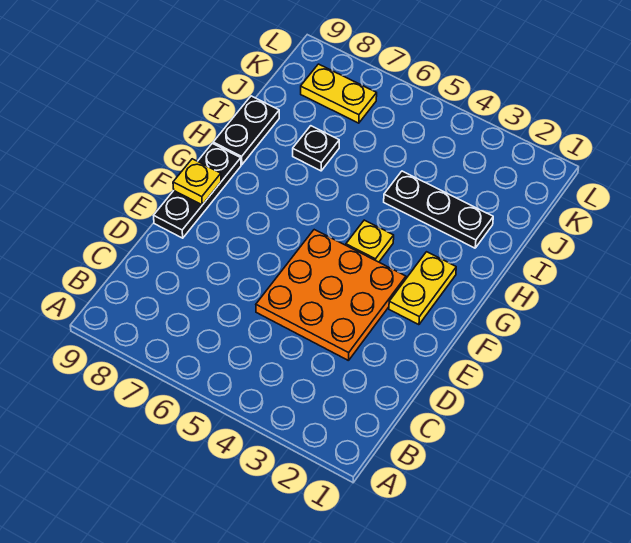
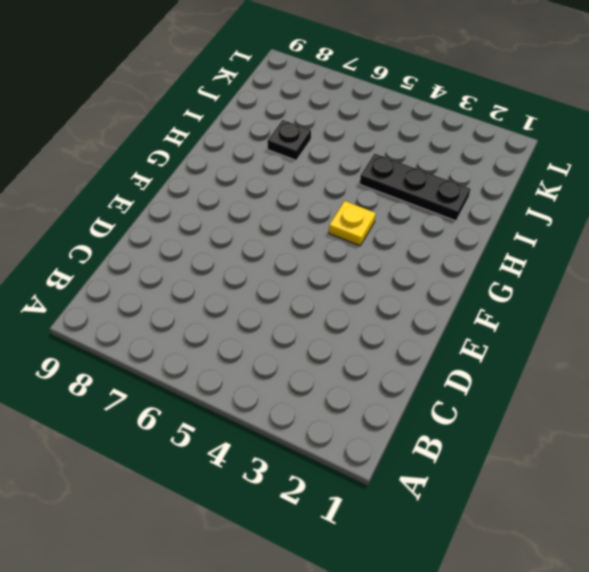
none -> orange 3x3 plate [256,230,406,361]
none -> black 1x3 plate [154,143,241,238]

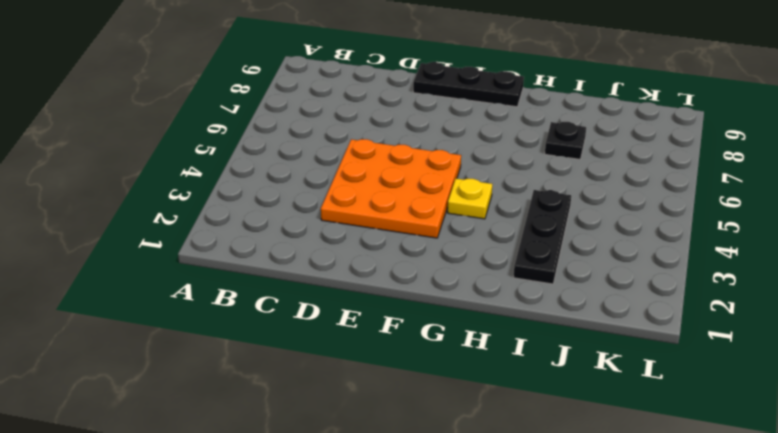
none -> yellow 1x2 plate [389,252,456,325]
none -> black 1x2 plate [213,96,279,165]

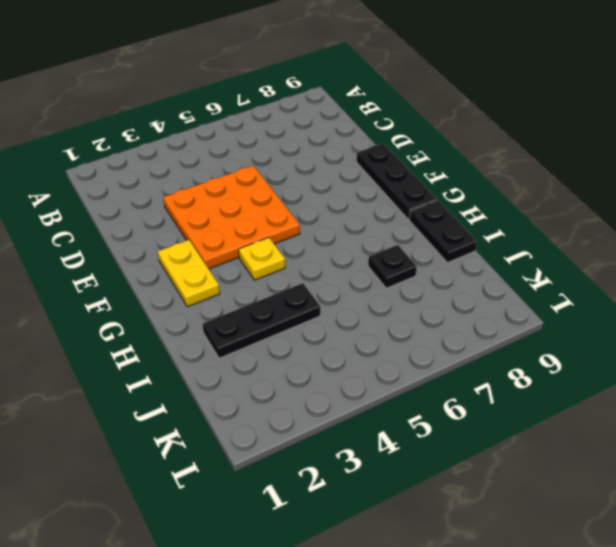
none -> yellow 1x2 plate [301,64,377,123]
none -> yellow 1x1 plate [173,159,221,205]

